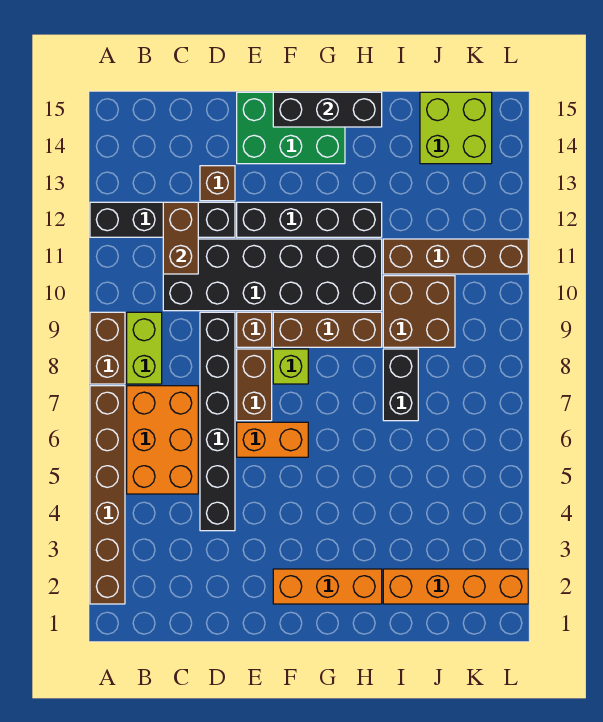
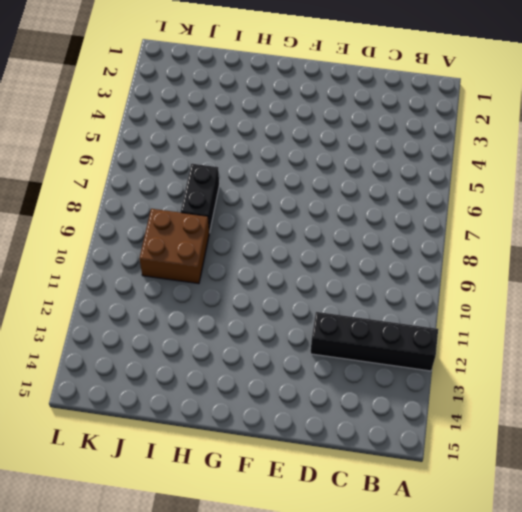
none -> brown 1x6 brick [90,386,125,604]
none -> brown 1x2 brick [90,312,125,384]
none -> orange 2x3 brick [127,386,198,494]

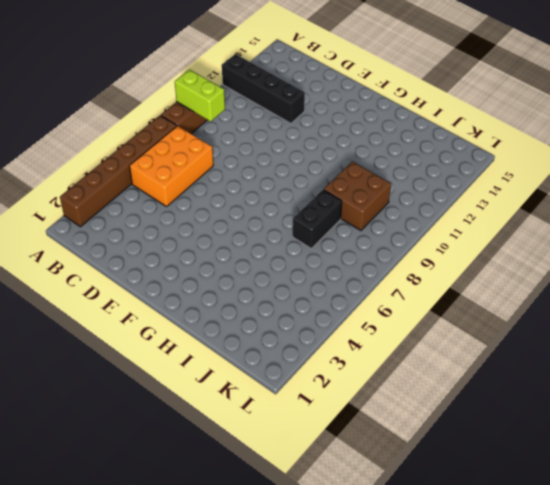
lime 1x2 brick [175,70,225,121] -> lime 1x2 brick turned to [127,312,162,384]
none -> black 2x6 brick [163,239,382,311]
none -> black 1x6 brick [200,312,235,531]
none -> brown 1x1 brick [200,166,235,201]

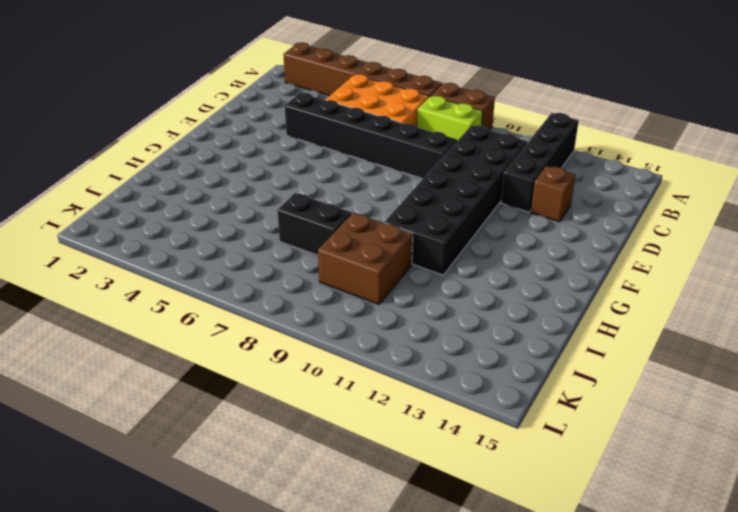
none -> orange 1x2 brick [237,422,308,457]
none -> brown 1x2 brick [237,349,272,421]
none -> brown 1x1 brick [237,312,272,347]

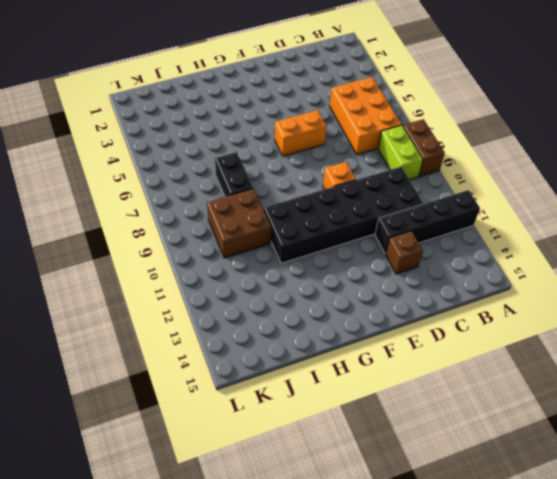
orange 1x1 brick [323,162,356,189] -> brown 1x1 brick [237,312,272,347]
none -> brown 1x6 brick [90,386,125,604]
none -> black 1x6 brick [200,312,235,531]
none -> brown 1x2 brick [237,349,272,421]

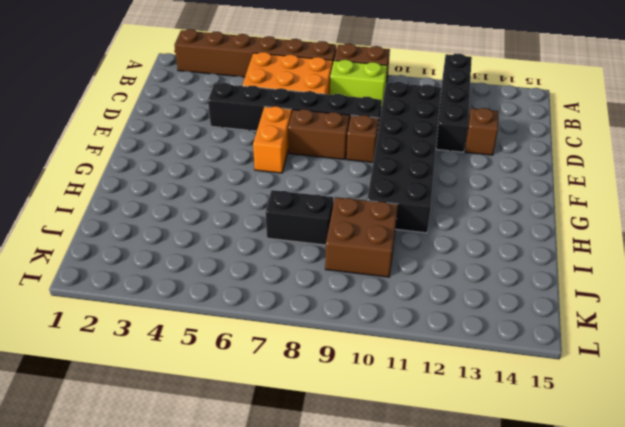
none -> black 1x4 brick [237,202,382,237]
none -> green 2x3 brick [237,92,345,164]
none -> orange 1x3 brick [273,569,382,604]

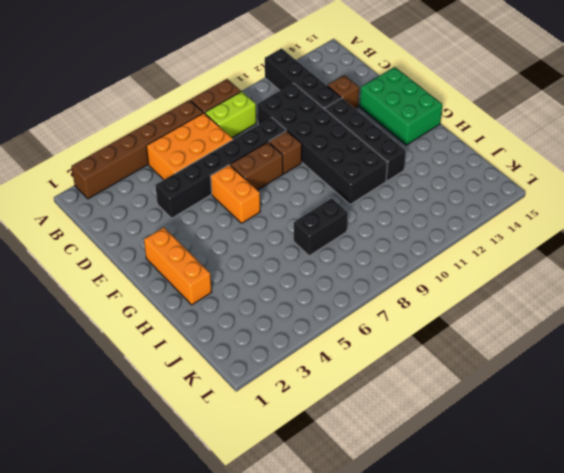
none -> lime 1x1 brick [273,349,308,384]
none -> brown 1x3 brick [273,312,382,347]
none -> orange 1x4 brick [383,569,528,604]

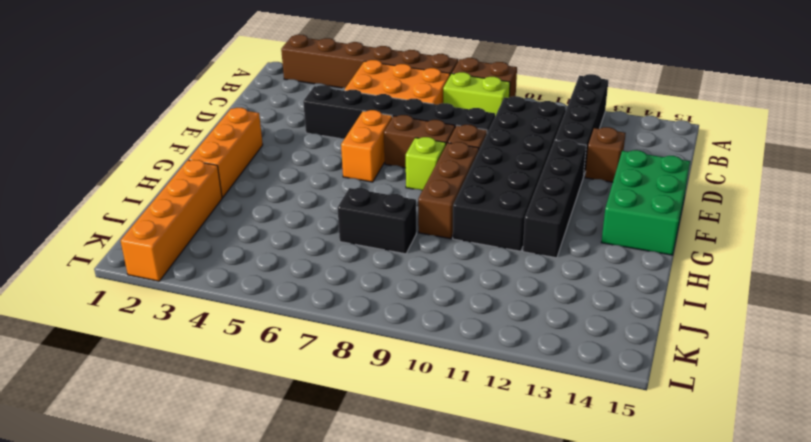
none -> brown 2x2 brick [383,276,455,347]
none -> brown 1x4 brick [383,239,528,274]
none -> lime 2x2 brick [420,92,492,164]

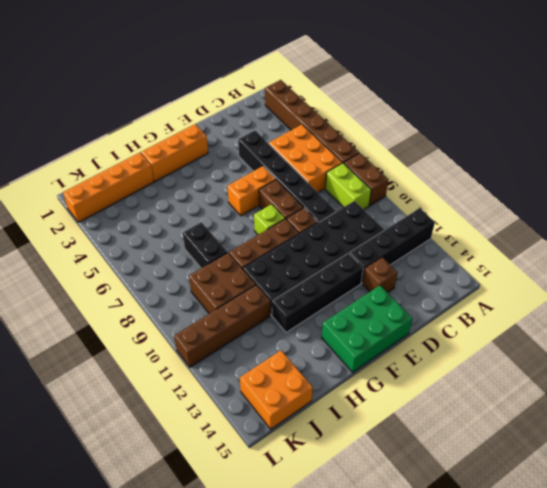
orange 2x2 brick [240,350,313,429] -> lime 2x2 brick [420,92,492,164]
none -> brown 1x2 brick [163,202,198,274]
none -> black 1x3 brick [273,92,382,127]

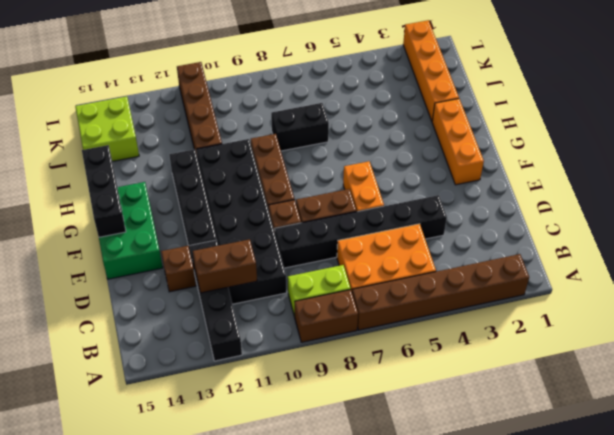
none -> lime 1x1 brick [273,349,308,384]
none -> brown 2x2 brick [383,276,455,347]

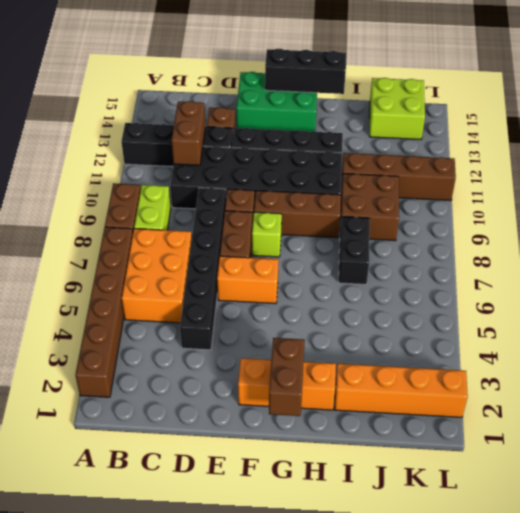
brown 1x2 brick [269,338,305,416] -> none

